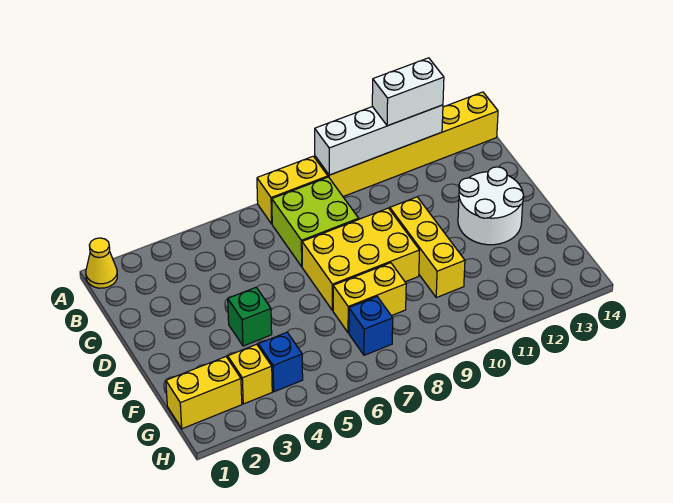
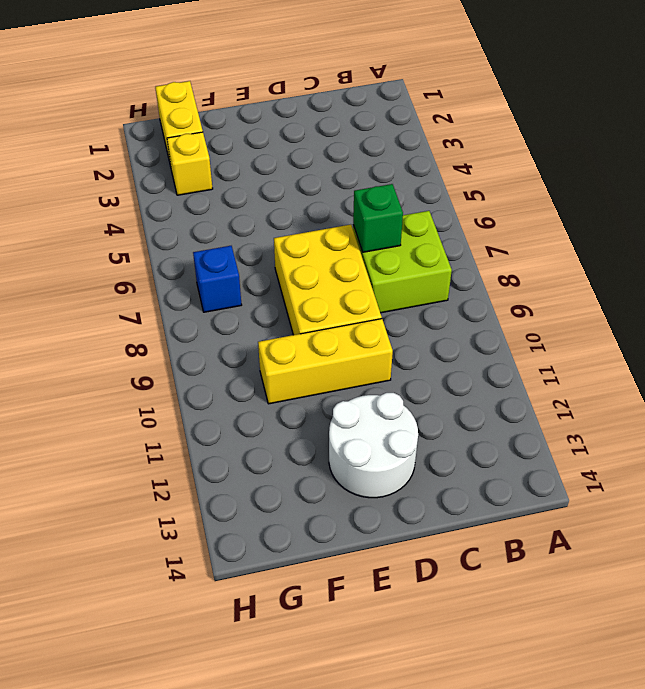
green 1x1 brick [353,184,403,252] -> green 1x1 brick moved to [228,287,272,346]
none -> yellow 1x1 cone [86,238,117,288]
none -> yellow 1x2 brick [257,156,328,224]
none -> yellow 1x6 brick [315,92,498,197]

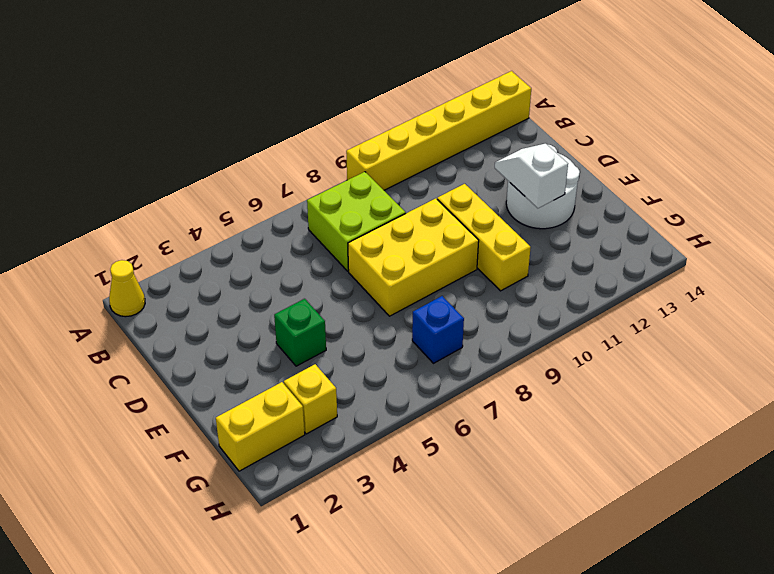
white 1x2 slope [495,144,568,208] -> none
none -> yellow 1x2 brick [257,156,328,224]
none -> yellow 1x2 brick [333,263,406,333]
none -> blue 1x1 brick [258,332,303,392]

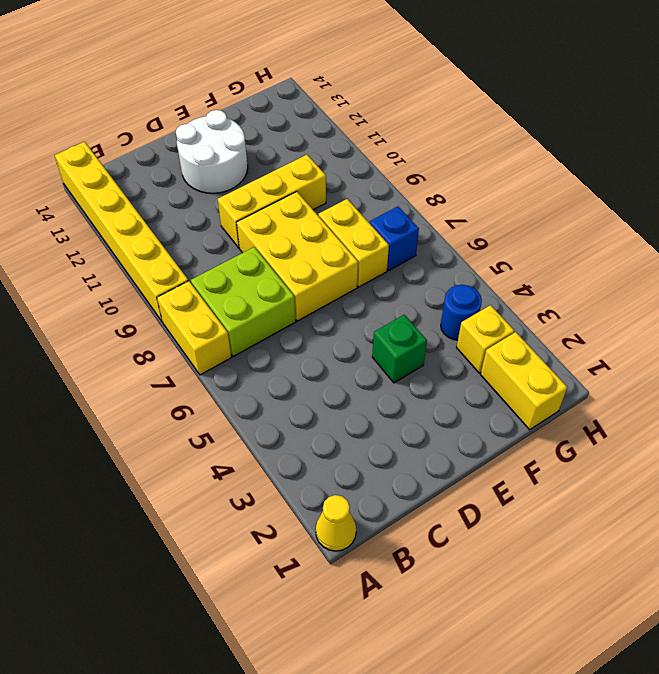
blue 1x1 round brick [441,285,482,340] -> blue 1x1 brick [258,332,303,392]
none -> white 1x4 brick [315,105,443,175]
none -> white 1x2 brick [372,58,444,126]

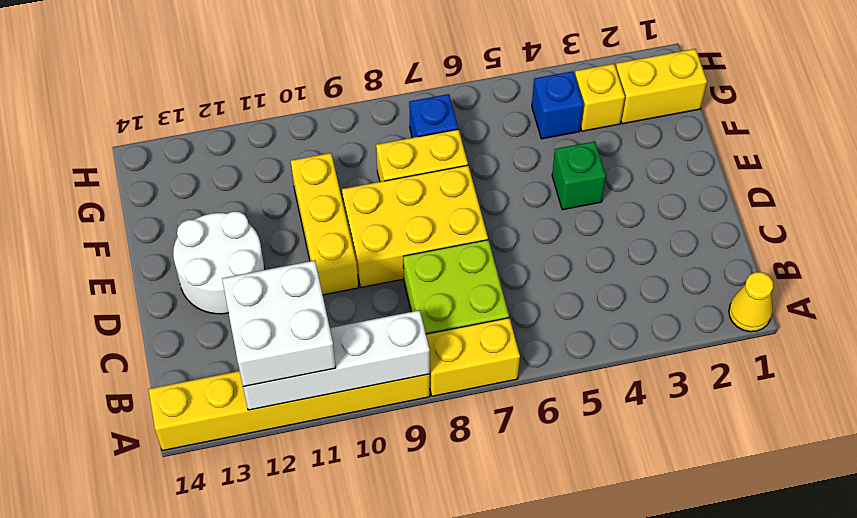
white 2x2 brick [222,260,336,387] -> white 1x2 brick [372,58,444,126]

